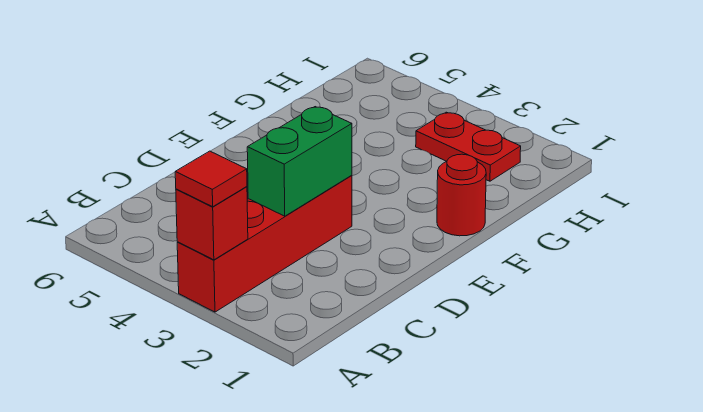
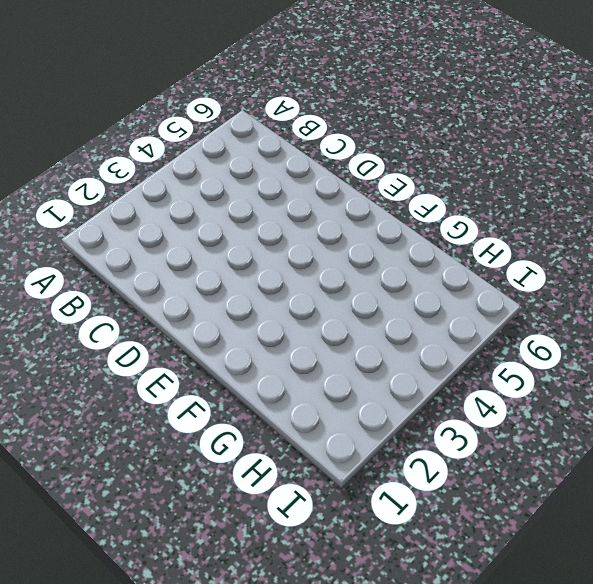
none -> red 1x4 brick [177,175,352,312]
none -> red 1x1 round brick [437,154,486,236]

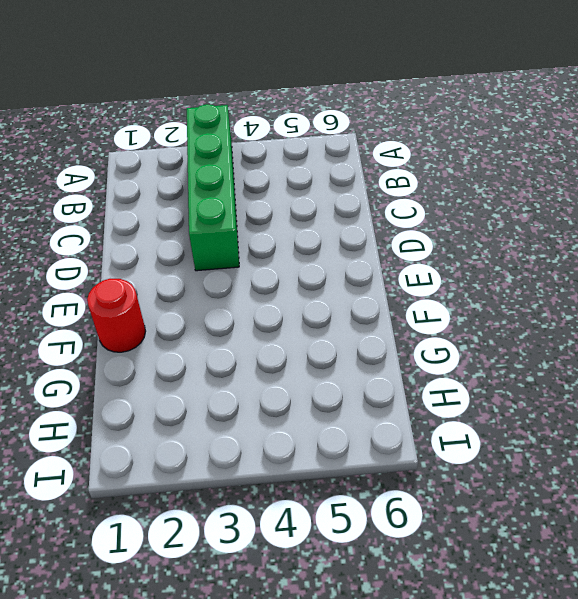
green 1x4 brick [187,104,239,271] -> red 1x4 brick [177,175,352,312]
none -> red 1x2 plate [416,112,521,181]
none -> red 1x1 brick [176,187,248,260]

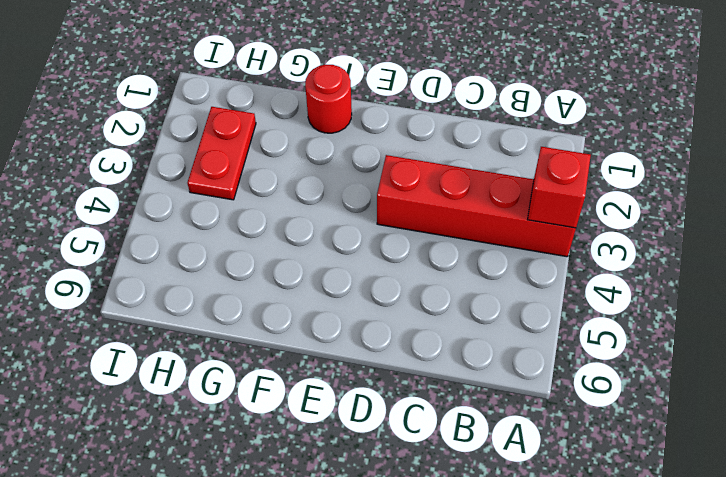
none -> green 1x2 brick [247,107,352,216]
none -> red 1x1 tile [175,151,247,207]

